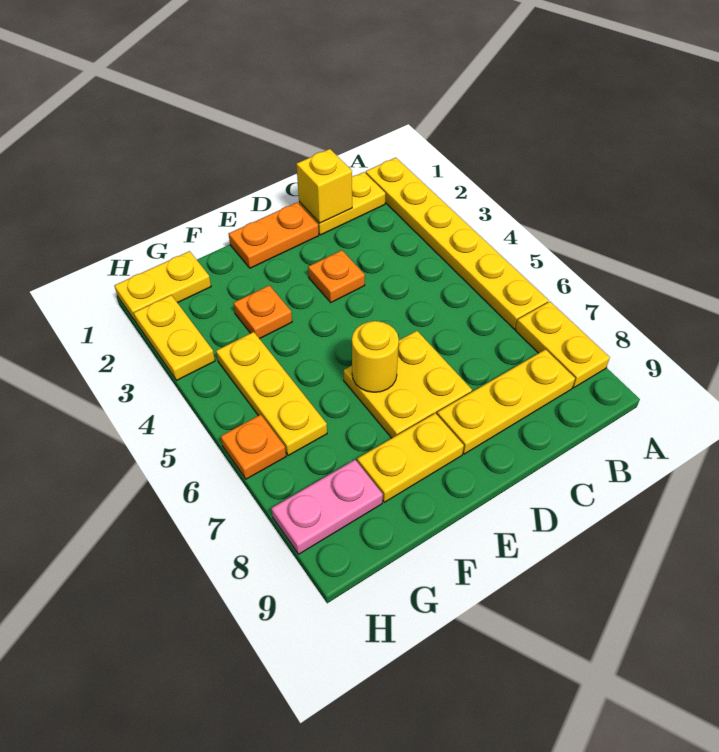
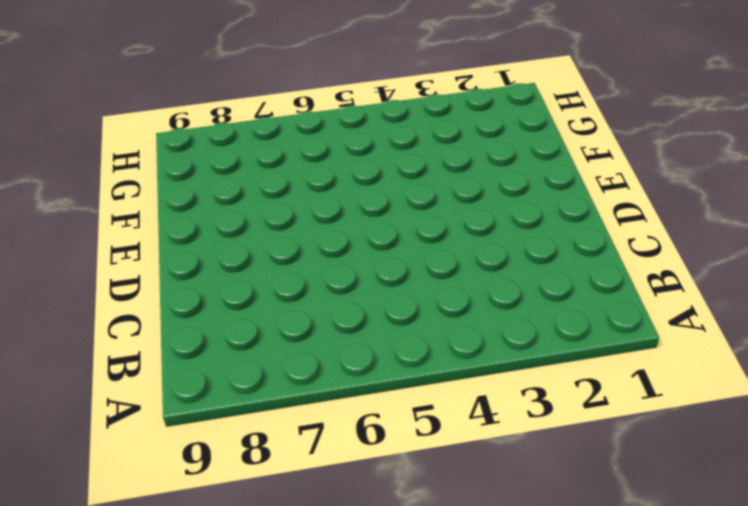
none -> yellow 1x6 plate [366,158,548,329]
none -> yellow 1x2 plate [515,302,610,388]
none -> yellow 1x2 plate [299,172,385,235]

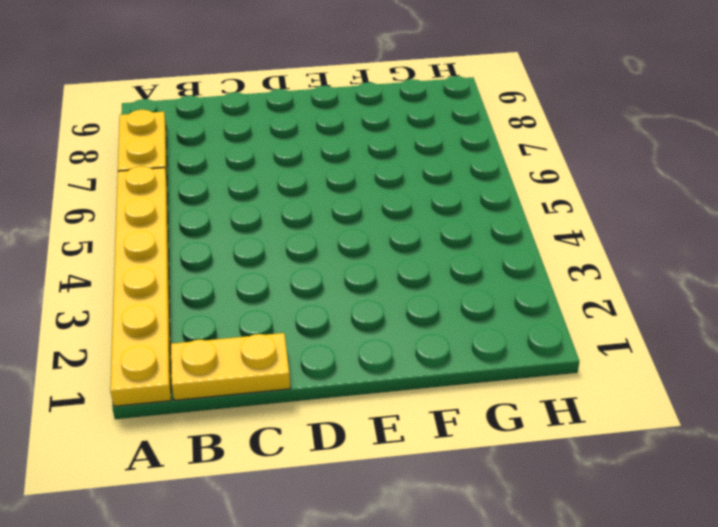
none -> yellow 1x3 plate [437,349,575,454]
none -> orange 1x2 plate [229,202,319,268]
none -> orange 1x1 plate [308,250,365,302]

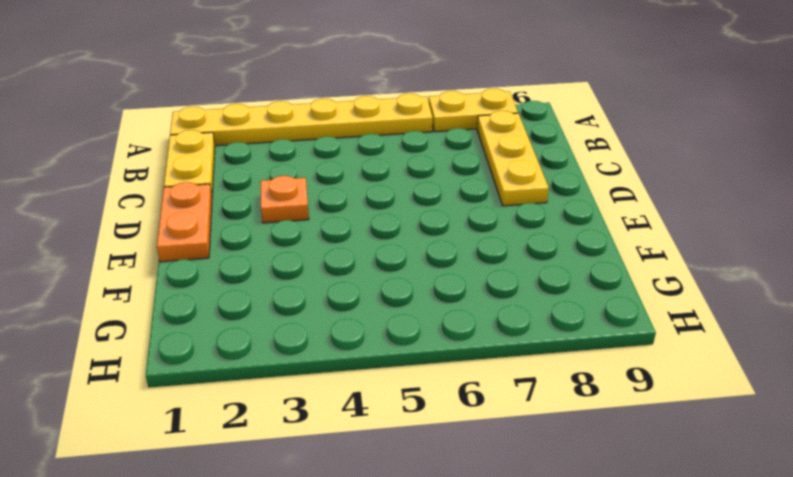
none -> yellow 2x2 plate [344,331,472,438]
none -> yellow 1x2 plate [357,413,464,502]
none -> orange 1x1 plate [233,285,292,339]

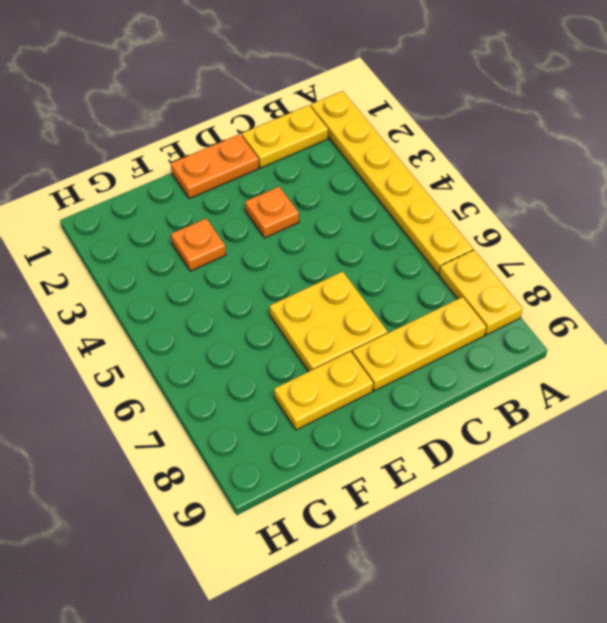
none -> yellow 1x2 plate [114,251,211,322]
none -> yellow 1x3 plate [216,332,327,456]
none -> pink 1x2 plate [271,460,383,554]

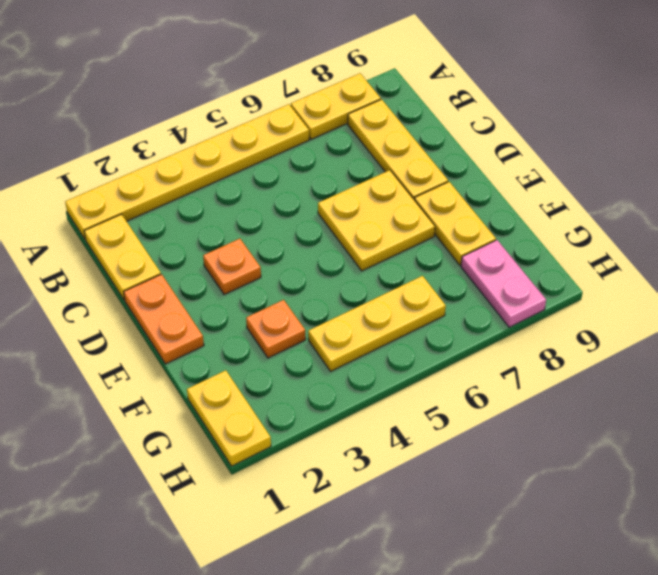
none -> yellow 1x2 plate [134,295,215,380]
none -> orange 1x1 plate [221,415,286,479]
none -> yellow 1x1 brick [296,149,352,223]

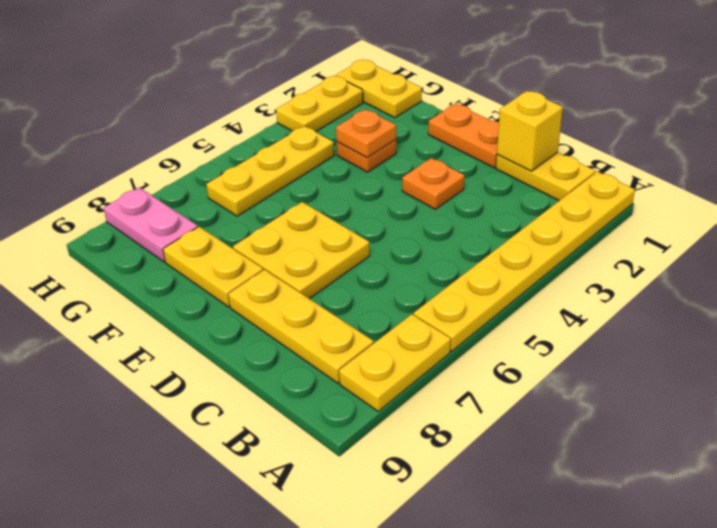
orange 1x1 plate [336,109,396,158] -> orange 1x1 plate moved to [221,415,286,479]
none -> yellow 1x1 round brick [352,321,399,392]

